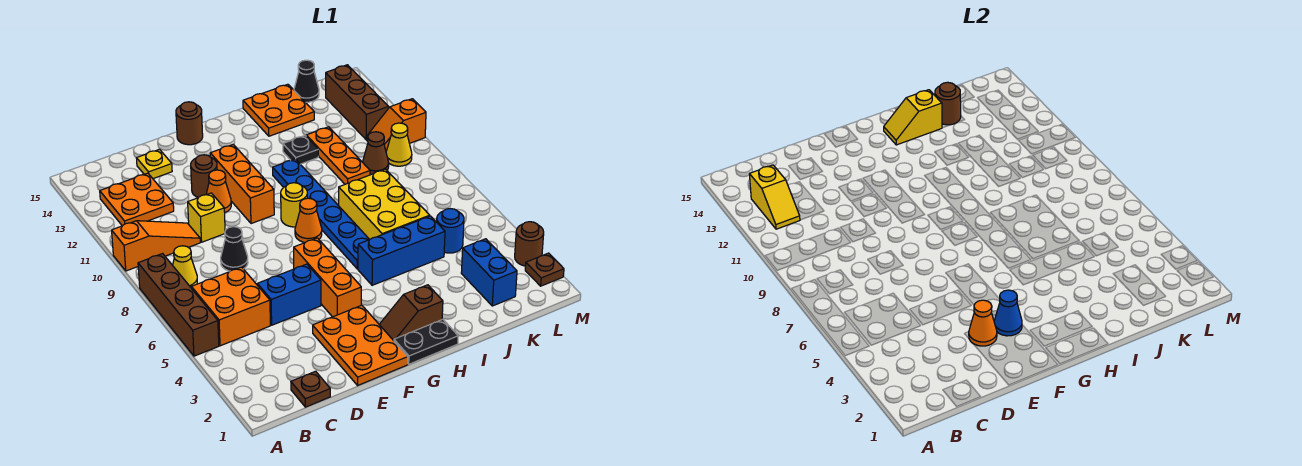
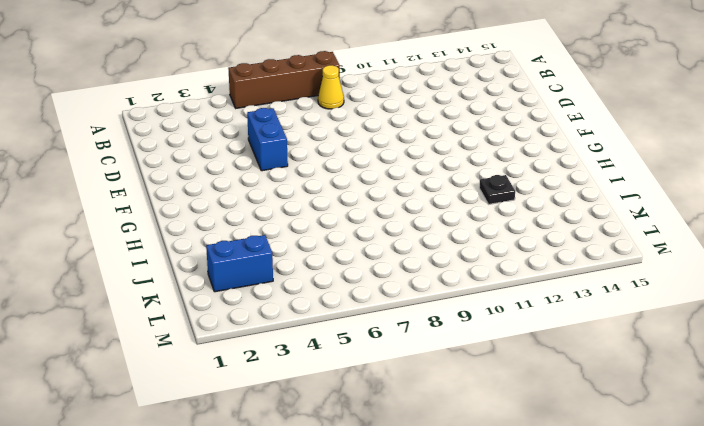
none -> orange 1x3 slope [112,221,200,271]
none -> orange 2x2 brick [191,267,270,346]
none -> orange 2x2 plate [100,173,174,226]
none -> brown 1x1 plate [291,371,330,407]

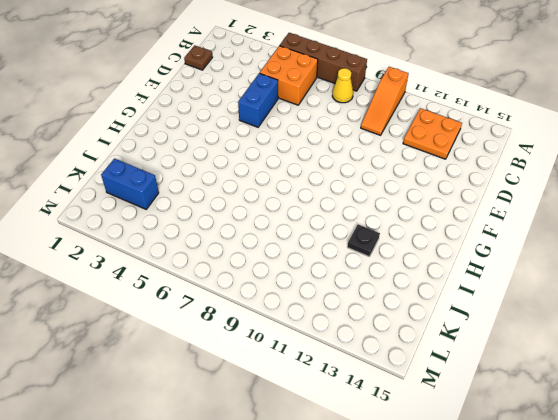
none -> black 1x1 cone [221,227,248,271]
none -> yellow 1x1 brick [188,193,225,242]
none -> yellow 1x1 plate [136,149,172,179]
none -> orange 2x3 plate [313,305,408,385]

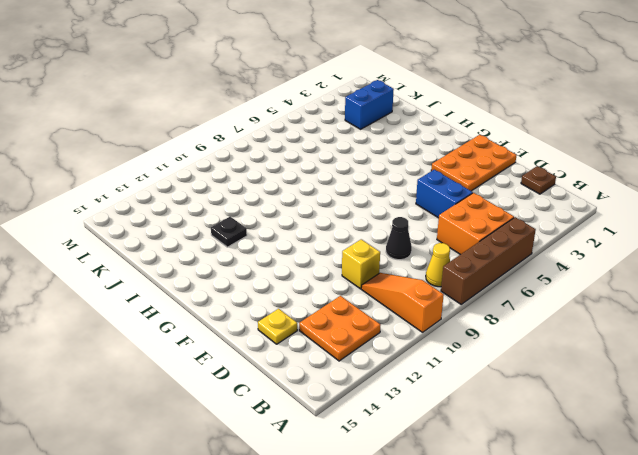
none -> orange 1x1 cone [206,170,231,212]
none -> brown 1x1 round brick [191,155,217,197]
none -> orange 1x3 brick [294,238,361,317]
none -> orange 1x3 brick [210,144,274,224]

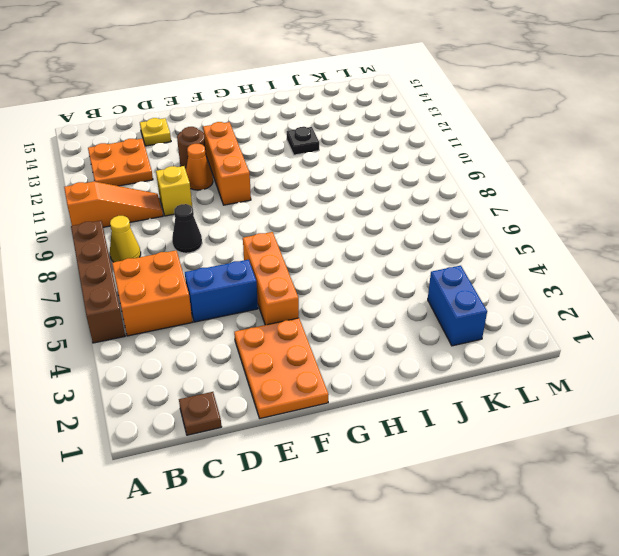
none -> brown 1x1 round brick [176,102,203,145]
none -> black 1x2 plate [394,319,458,364]
none -> brown 1x2 slope [379,285,443,341]
none -> orange 1x1 cone [295,198,322,242]

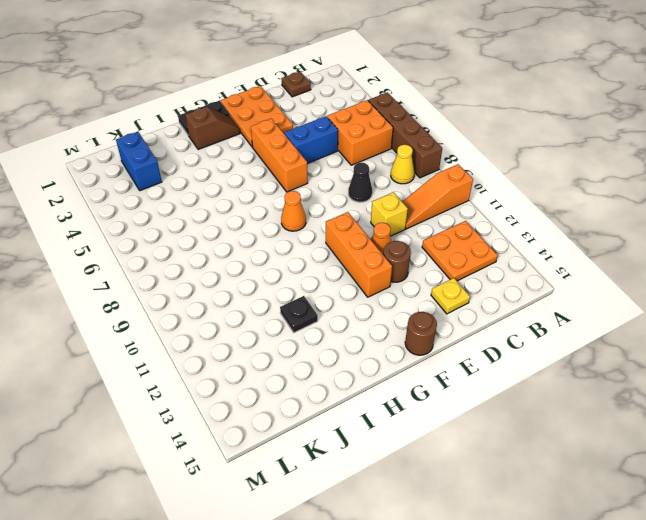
none -> yellow 1x1 round brick [281,183,307,227]
none -> blue 1x3 brick [358,216,445,285]
none -> blue 1x6 plate [273,159,370,269]
none -> yellow 2x3 brick [339,169,430,239]

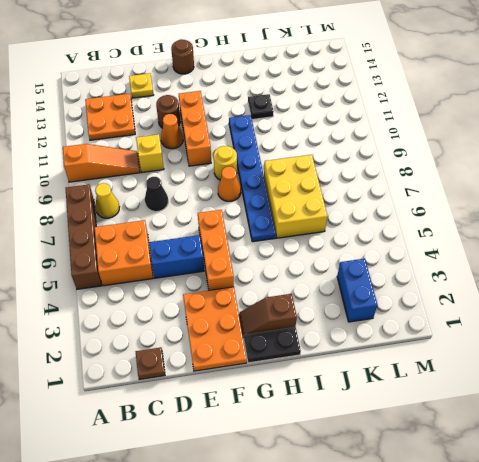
none -> blue 1x3 brick [358,216,445,285]
none -> orange 2x2 plate [243,84,314,136]
none -> orange 1x3 plate [306,127,370,184]
none -> blue 1x1 round brick [437,209,464,253]

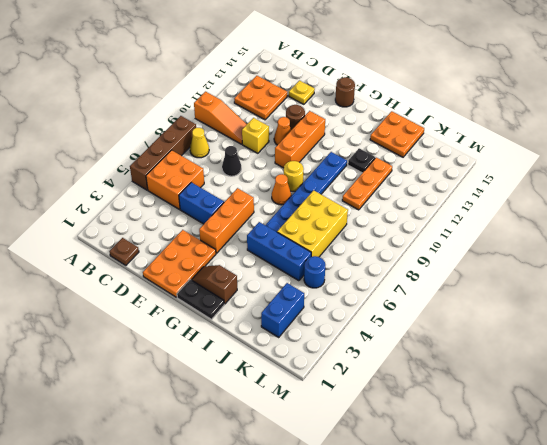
none -> brown 1x1 cone [363,132,389,174]
none -> black 1x1 cone [294,60,319,102]
none -> yellow 1x1 cone [386,123,412,166]
none -> orange 1x2 slope [367,99,426,151]

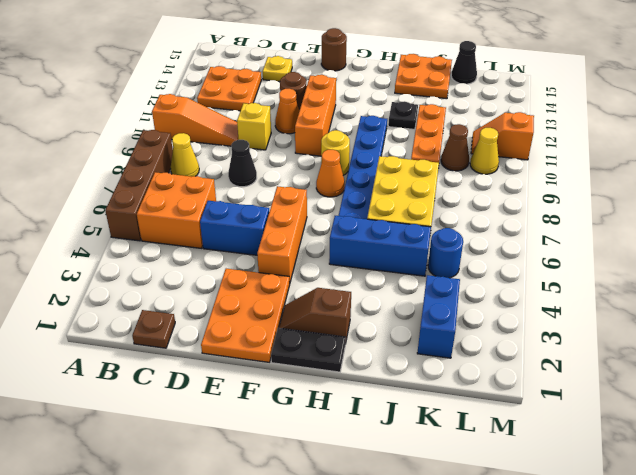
none -> brown 1x3 brick [326,65,389,140]
none -> brown 1x1 plate [525,253,564,286]
none -> brown 1x1 round brick [515,222,544,266]
none -> yellow 1x2 slope [749,165,800,229]

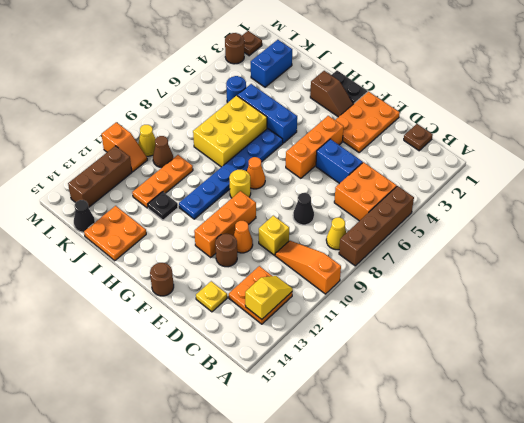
none -> orange 1x1 cone [969,300,997,346]
none -> blue 1x1 cone [994,290,1022,336]
none -> yellow 1x2 slope [884,90,942,145]
none -> brown 1x1 round brick [935,82,961,125]

